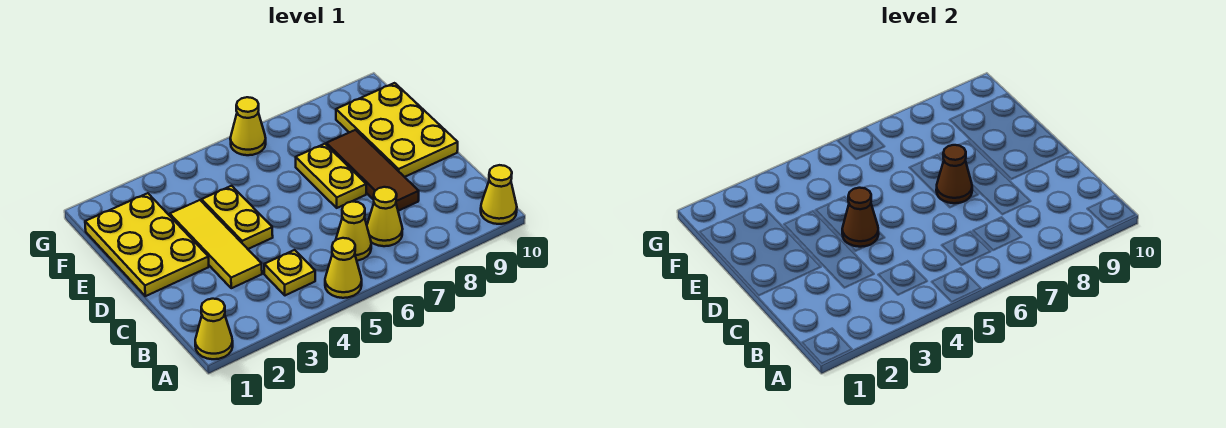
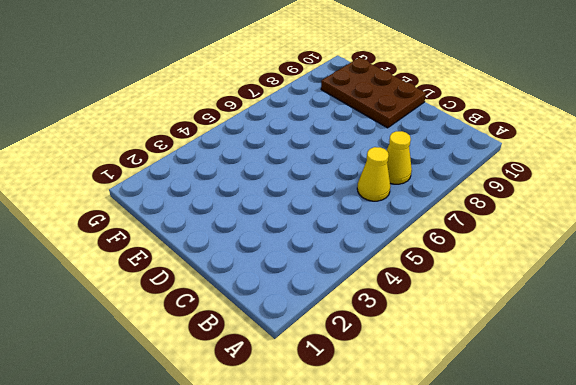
brown 2x3 plate [321,58,426,128] -> yellow 2x3 plate [336,83,458,177]
none -> yellow 1x1 cone [195,299,233,359]
none -> yellow 1x1 cone [325,238,362,298]
none -> yellow 1x1 cone [481,165,517,224]

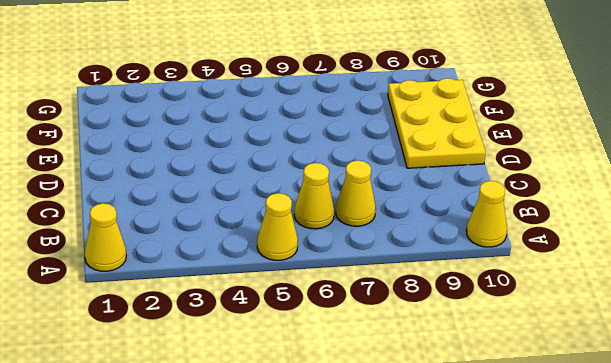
none -> yellow 1x1 plate [264,250,315,295]
none -> yellow 1x3 tile [170,200,262,288]
none -> brown 1x3 tile [326,130,419,211]

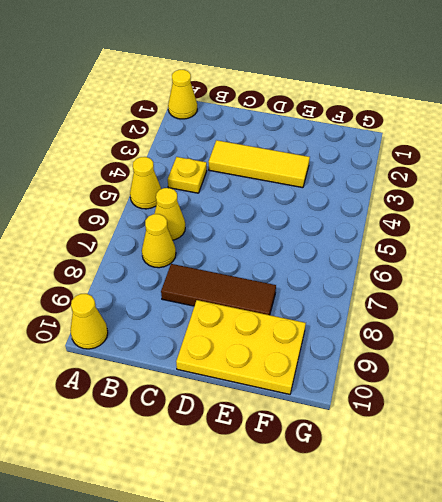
none -> yellow 2x3 plate [85,193,209,296]
none -> yellow 1x2 plate [202,186,273,249]
none -> yellow 1x2 plate [296,144,366,208]

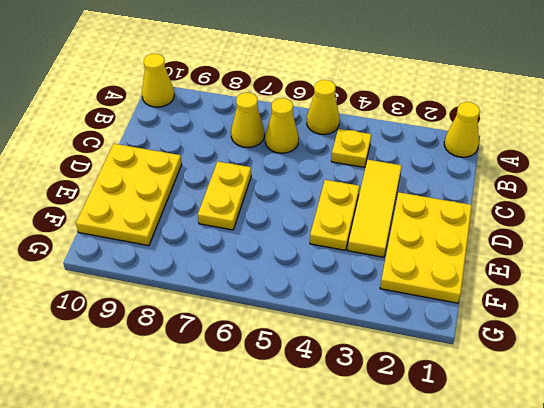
none -> brown 1x3 tile [326,130,419,211]
none -> yellow 1x1 cone [230,97,266,155]
none -> brown 1x1 cone [842,188,879,247]

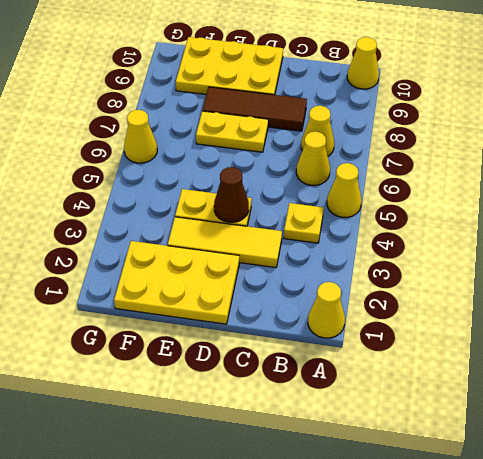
none -> brown 1x1 cone [936,145,972,203]

